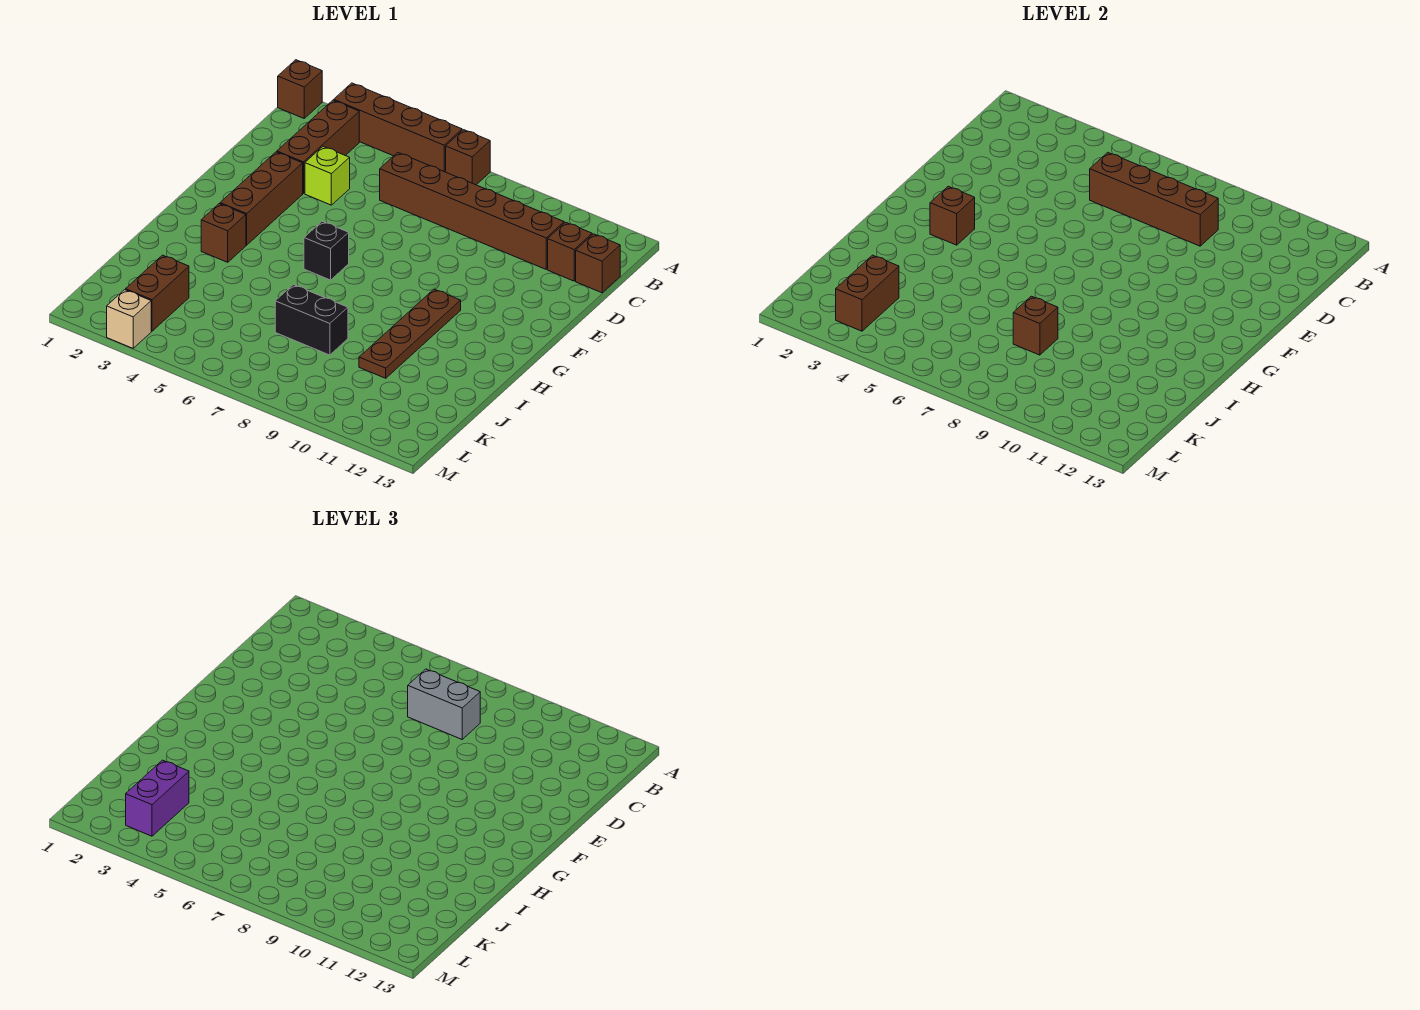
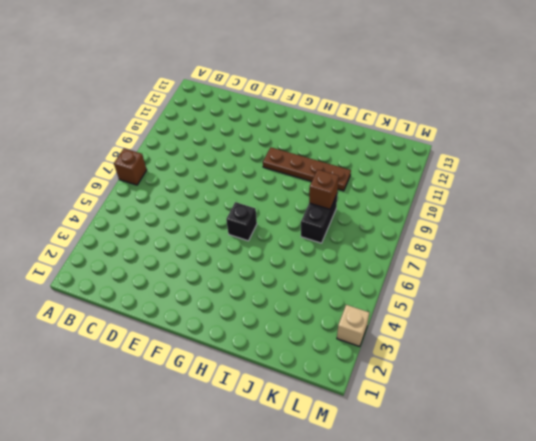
none -> brown 1x1 brick [278,60,322,118]
none -> brown 1x4 brick [334,83,462,172]
none -> brown 1x3 brick [277,100,359,194]

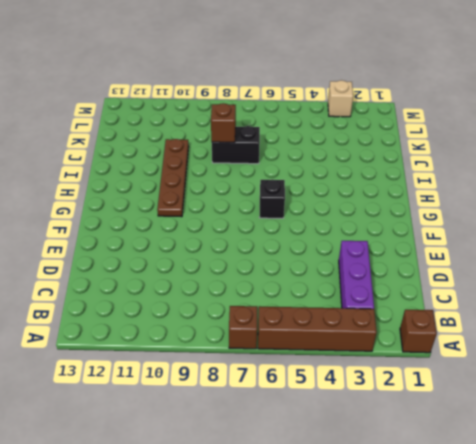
purple 1x3 brick [339,241,374,309] -> brown 1x3 brick [277,100,359,194]
none -> brown 1x6 brick [380,153,564,269]
none -> brown 1x1 brick [548,222,592,281]
none -> brown 1x1 brick [576,234,620,293]

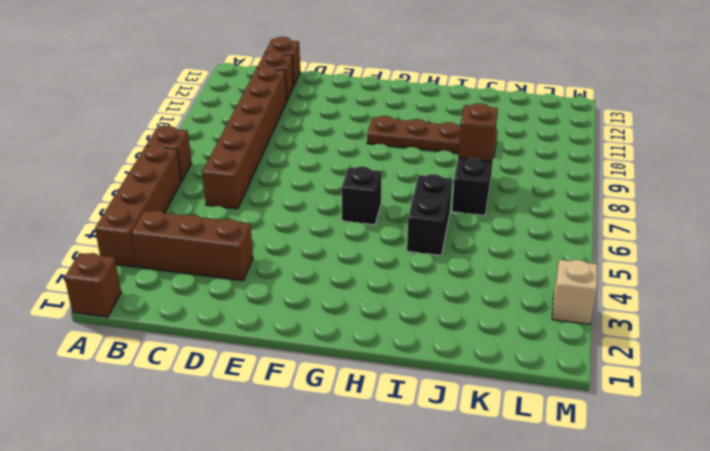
black 1x2 brick [407,174,452,255] -> none
none -> lime 1x1 brick [305,147,350,205]
none -> brown 1x3 brick [220,152,303,245]
none -> brown 1x1 brick [201,204,246,262]

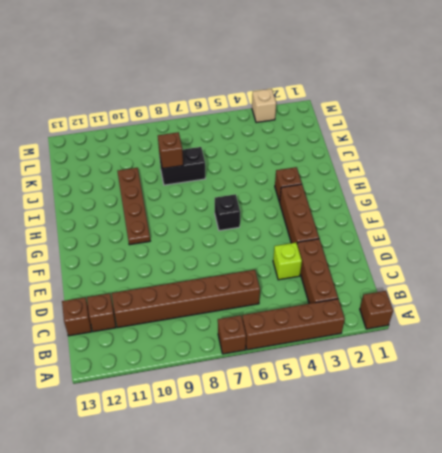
none -> brown 1x2 brick [126,255,189,331]
none -> brown 1x4 brick [1090,153,1218,246]
none -> brown 1x1 brick [930,186,975,245]

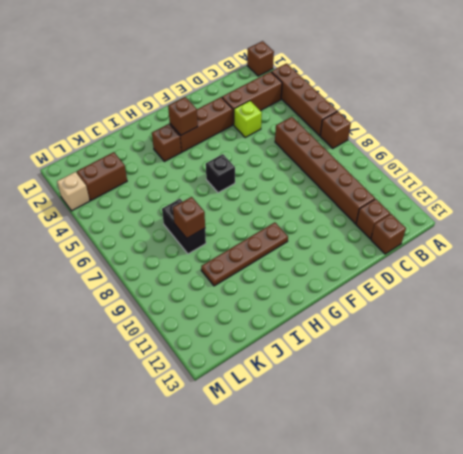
none -> brown 1x4 brick [1090,153,1218,246]
none -> brown 1x2 brick [836,255,899,331]
none -> grey 1x2 brick [408,669,480,739]

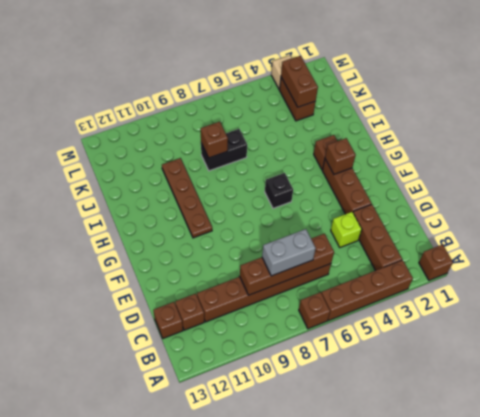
none -> purple 1x2 brick [126,760,189,836]

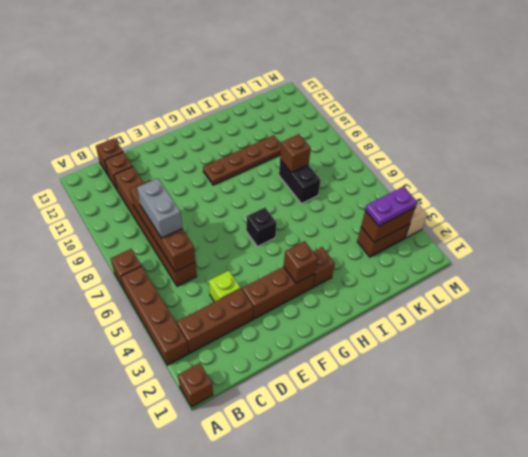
purple 1x2 plate [365,186,417,226] -> purple 1x2 brick [126,760,189,836]

